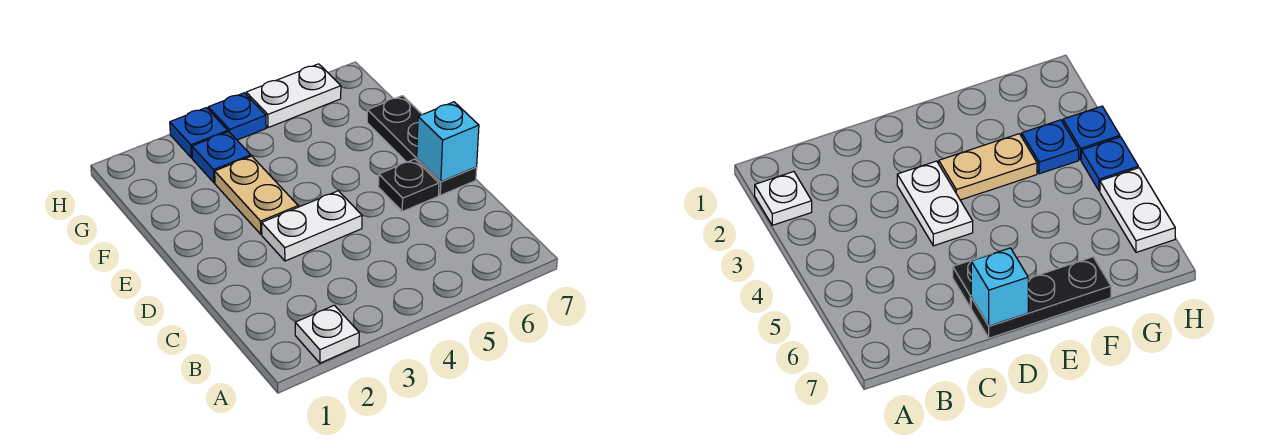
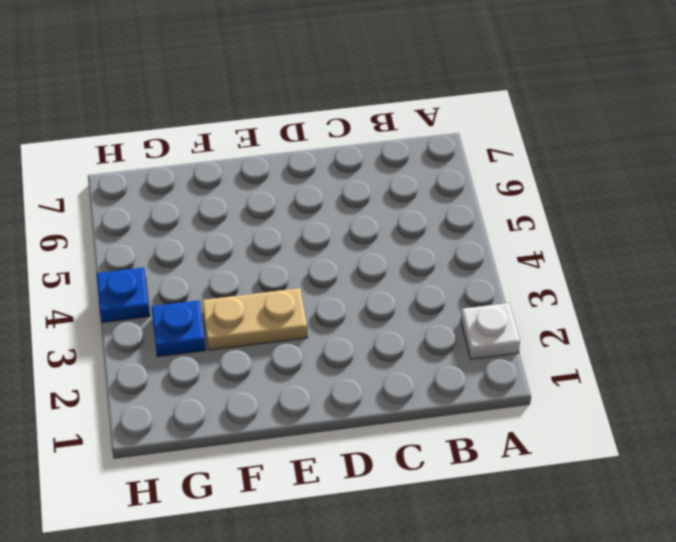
none -> white 1x2 plate [262,191,362,261]
none -> black 1x1 plate [378,159,439,211]

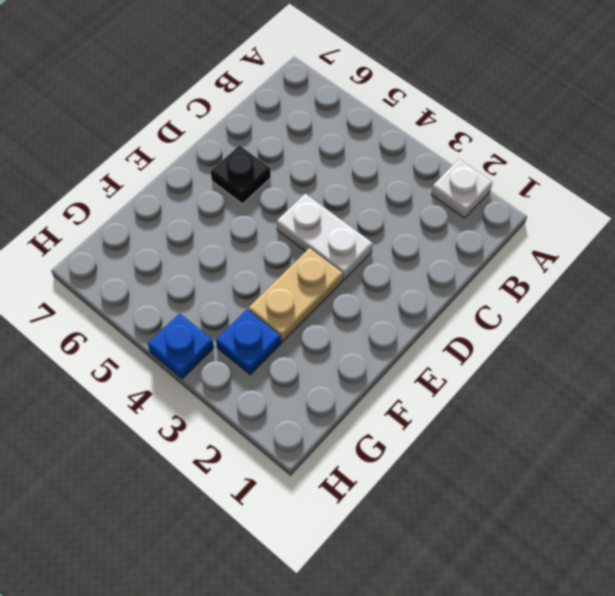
none -> black 1x3 plate [367,96,477,195]
none -> blue 1x1 plate [170,108,228,158]

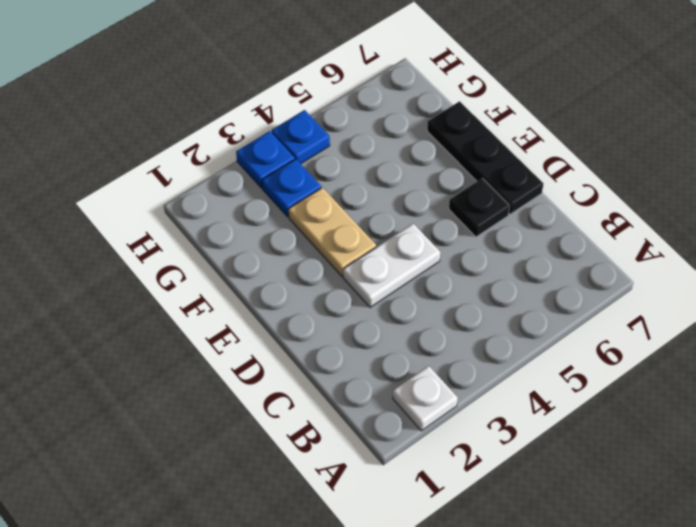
none -> white 1x2 plate [246,64,341,128]
none -> cyan 1x1 brick [417,102,479,182]

